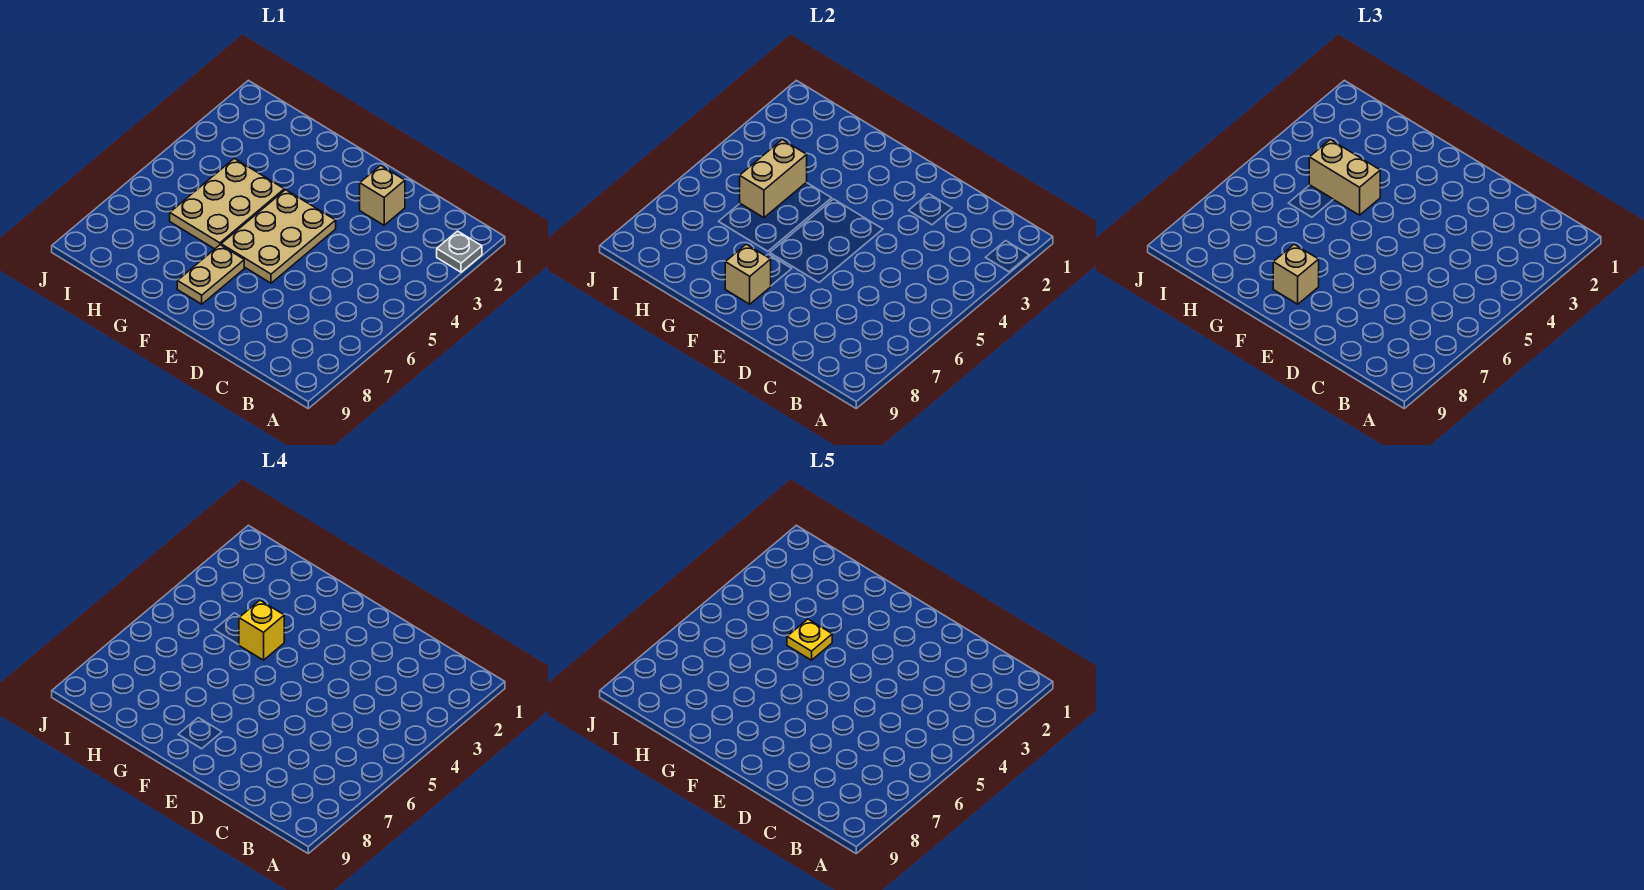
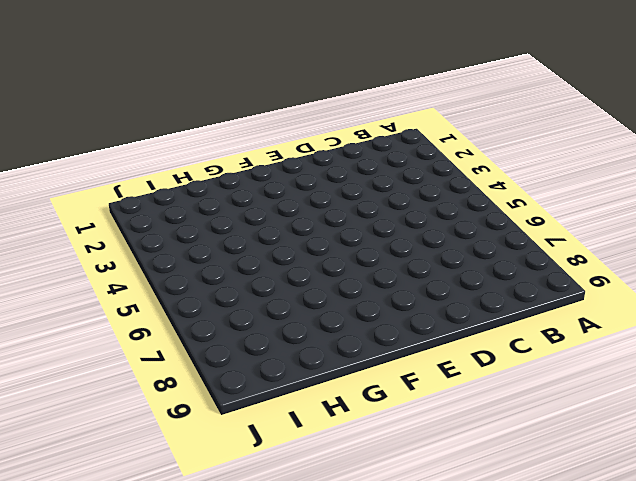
none -> grey 1x1 plate [437,231,482,272]
none -> tan 1x1 brick [360,165,405,225]

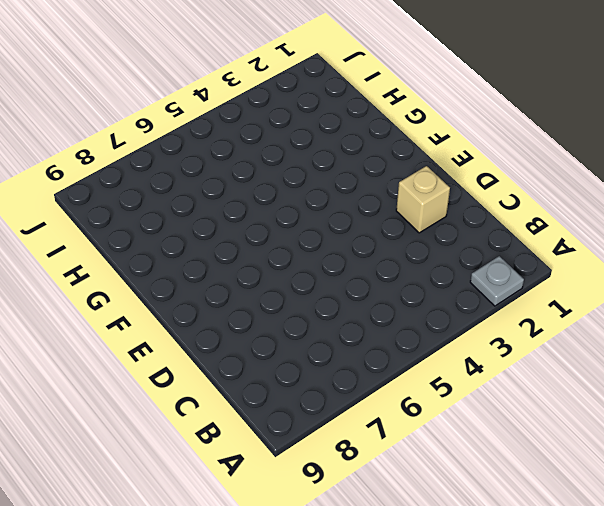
none -> tan 2x3 plate [221,190,336,283]
none -> tan 1x2 plate [177,245,244,304]

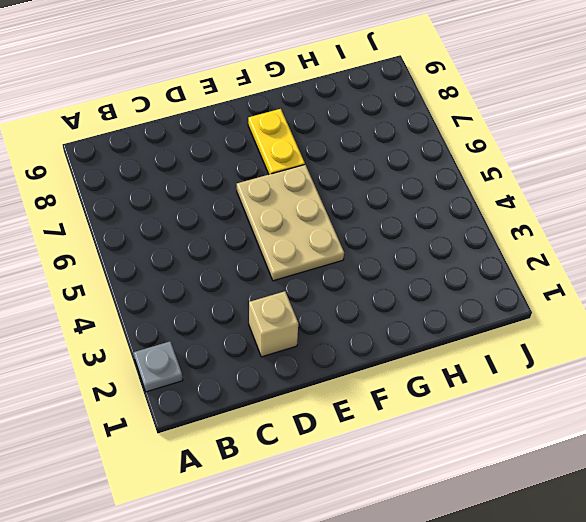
yellow 1x2 plate [248,109,305,174] -> tan 1x2 plate [177,245,244,304]
none -> tan 2x3 plate [170,158,284,249]
none -> tan 1x1 brick [725,244,771,304]

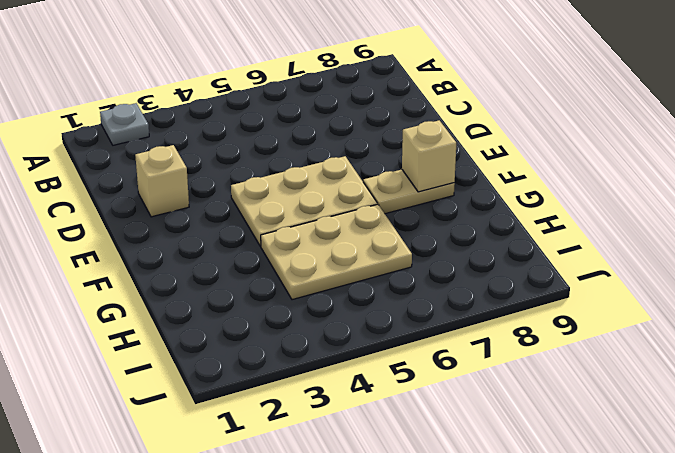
none -> tan 1x2 brick [740,140,807,218]
none -> tan 1x1 brick [1273,244,1319,304]

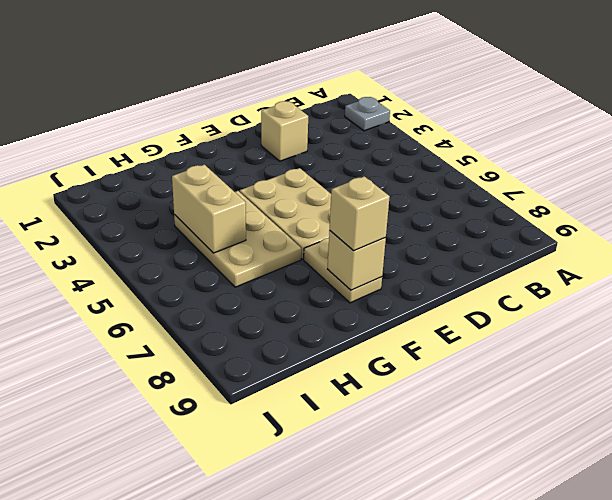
none -> tan 1x2 brick [1309,140,1380,215]
none -> yellow 1x1 brick [239,600,284,660]

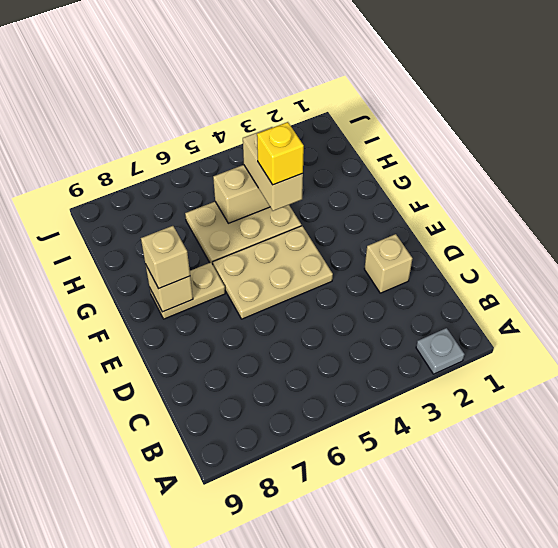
none -> yellow 1x1 plate [787,619,832,660]

